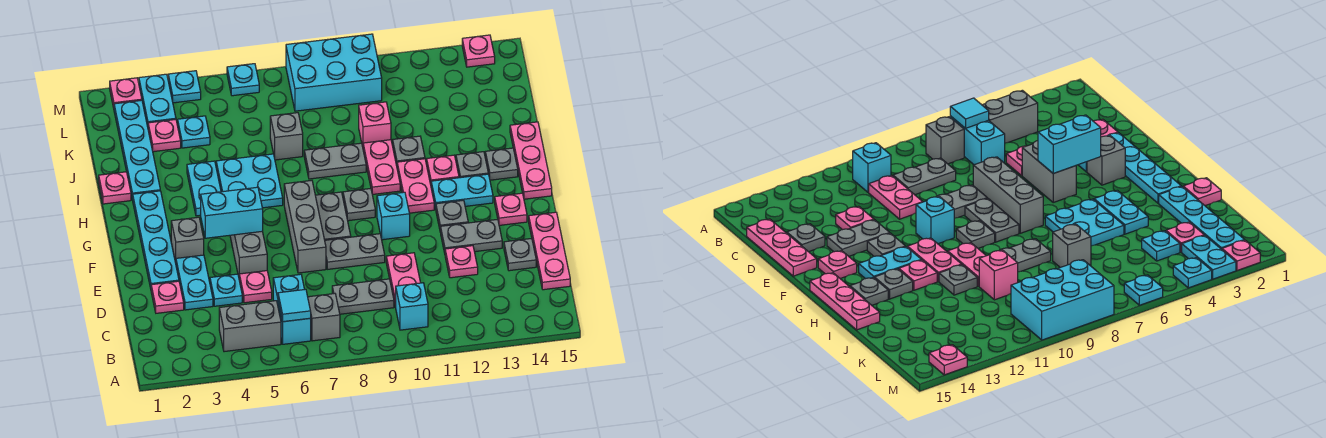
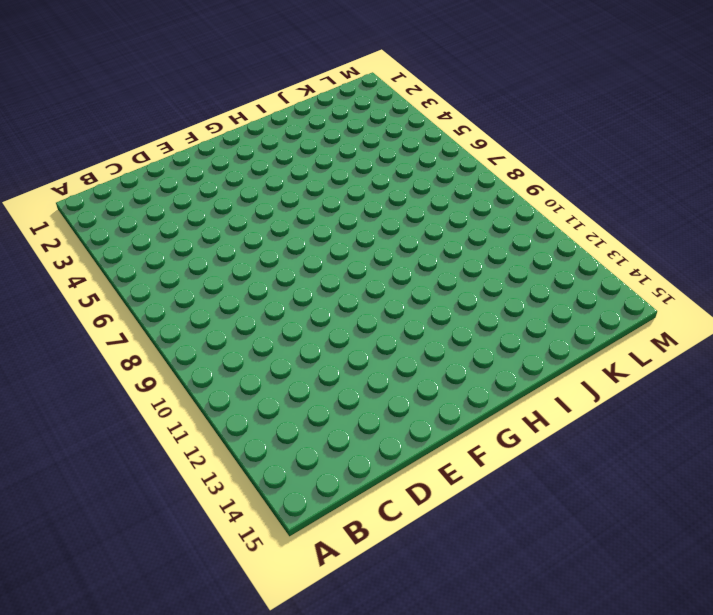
none -> grey 1x2 brick [219,301,281,352]
none -> cyan 1x2 brick [273,274,311,344]
none -> grey 1x1 brick [308,294,340,341]
none -> cyan 1x1 brick [395,283,428,330]

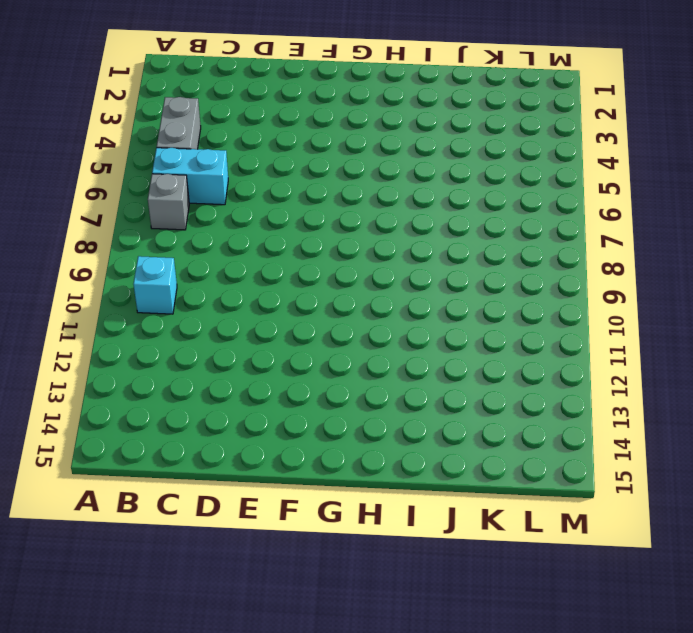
none -> grey 1x2 plate [332,279,394,314]
none -> pink 1x2 plate [386,253,420,307]
none -> pink 1x3 plate [529,212,570,290]
none -> pink 1x1 plate [151,281,184,313]

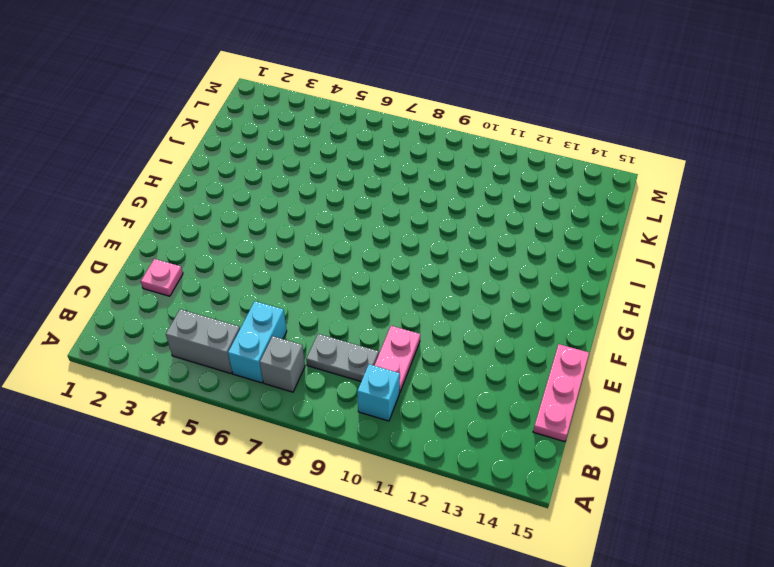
none -> cyan 1x2 plate [176,255,213,310]
none -> cyan 1x1 plate [210,274,242,306]
none -> pink 1x1 plate [239,271,272,303]
none -> pink 1x1 plate [445,246,478,278]

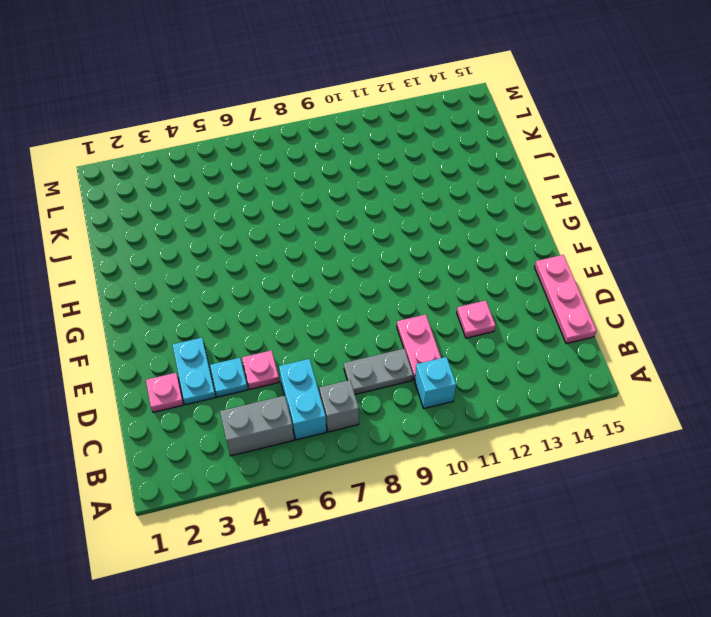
none -> grey 1x1 plate [504,238,536,271]
none -> cyan 1x4 plate [133,191,179,288]
none -> grey 1x2 brick [230,231,267,276]
none -> grey 1x3 brick [284,180,326,273]

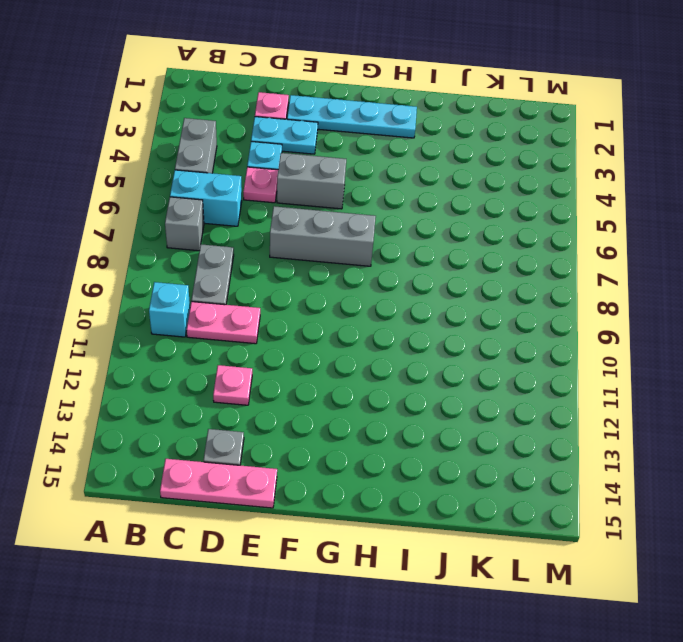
none -> grey 1x2 plate [325,234,385,269]
none -> grey 1x2 plate [441,219,502,253]
none -> grey 1x1 brick [171,217,204,263]
none -> grey 1x2 plate [315,192,351,240]

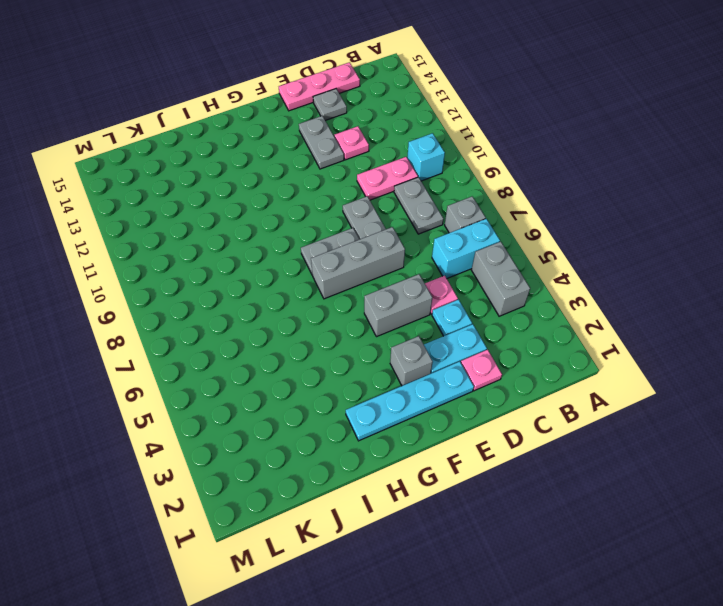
none -> cyan 1x1 brick [377,192,410,240]
none -> grey 1x1 plate [436,200,468,232]
none -> pink 1x1 plate [495,193,527,225]
none -> grey 1x1 plate [343,189,375,221]

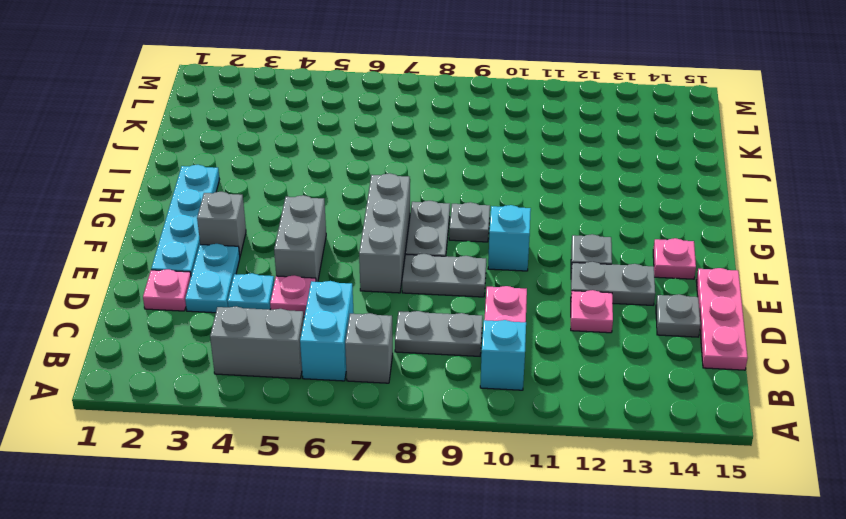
none -> pink 1x2 plate [397,159,434,213]
none -> cyan 1x2 plate [431,174,493,209]
none -> pink 1x3 plate [510,122,552,199]
none -> cyan 1x2 plate [187,161,221,216]

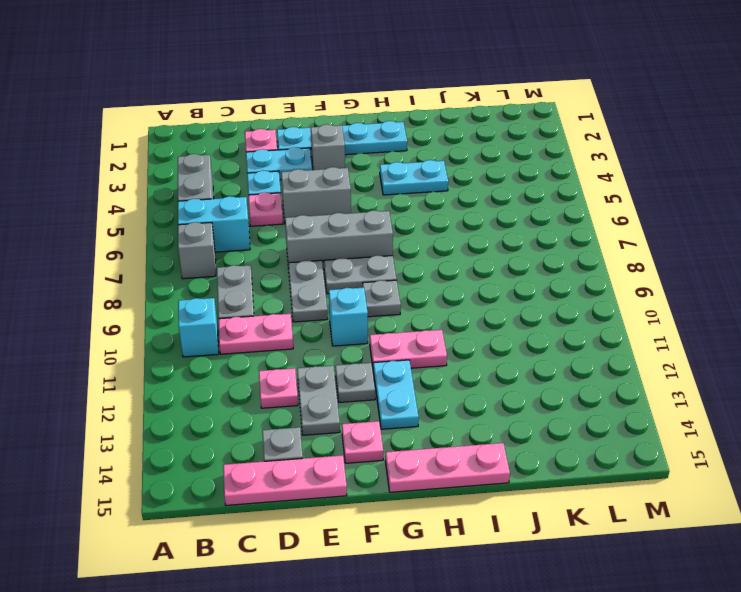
none -> cyan 2x2 plate [216,154,283,208]
none -> pink 1x2 plate [363,140,400,195]
none -> pink 1x1 plate [427,155,459,184]
none -> grey 1x1 plate [456,152,488,178]

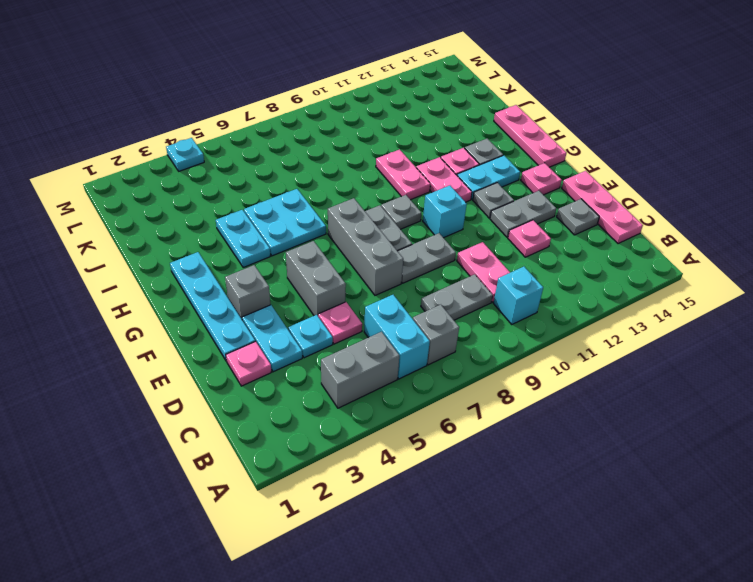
none -> grey 1x1 plate [485,148,518,180]
none -> pink 1x1 plate [99,172,131,204]
none -> cyan 1x4 plate [114,100,160,200]
none -> grey 1x2 plate [304,143,366,179]

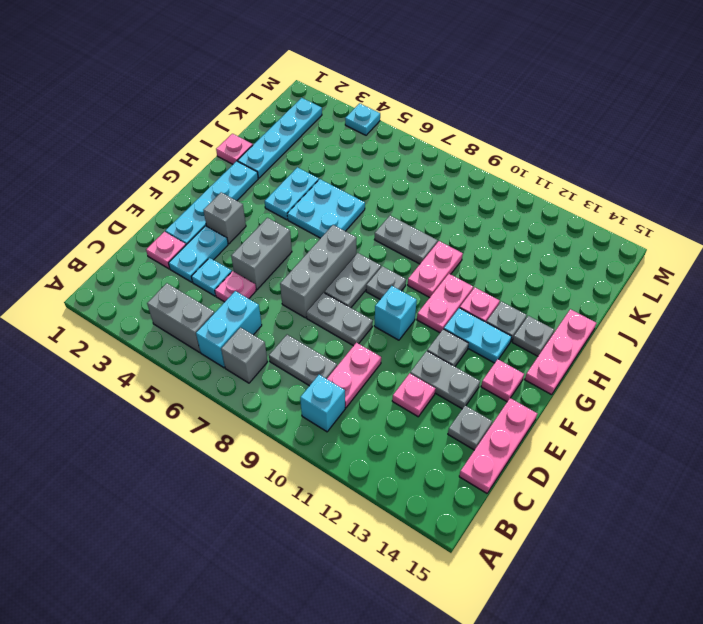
none -> grey 1x1 plate [393,136,425,166]
none -> grey 1x1 brick [270,113,303,160]
none -> pink 1x1 brick [359,102,391,147]
none -> pink 1x1 plate [148,119,181,152]

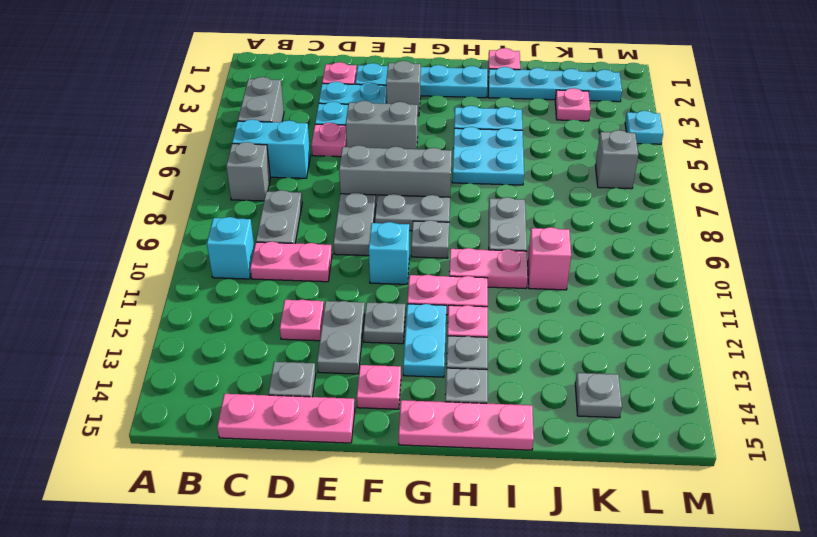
grey 1x1 plate [575,373,622,418] -> grey 1x1 plate moved to [393,136,425,166]
grey 1x1 brick [595,130,638,189] -> grey 1x1 brick moved to [270,113,303,160]
none -> cyan 1x1 plate [178,116,210,148]
none -> cyan 1x2 plate [139,74,176,127]
none -> cyan 2x3 brick [286,34,382,111]
none -> pink 1x1 plate [110,78,142,108]

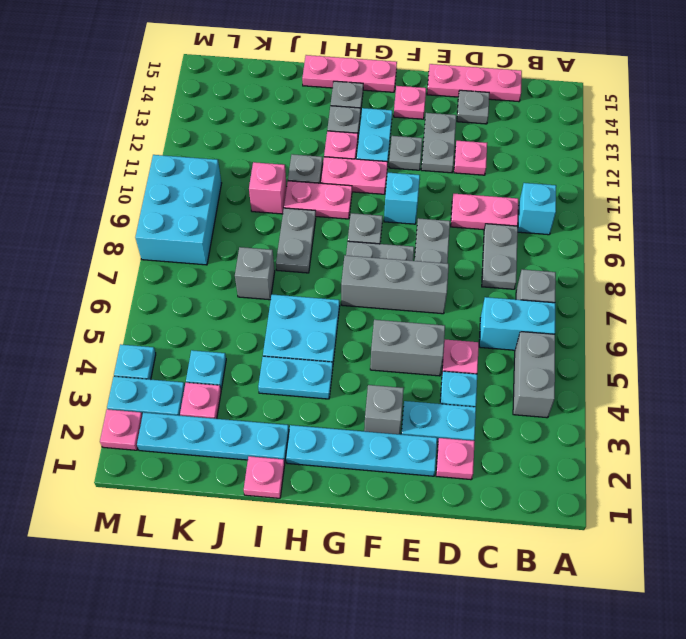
none -> cyan 1x1 plate [227,64,259,96]
none -> pink 1x1 plate [462,35,495,67]
none -> cyan 1x1 tile [278,289,311,322]
none -> cyan 1x2 brick [201,187,263,238]

